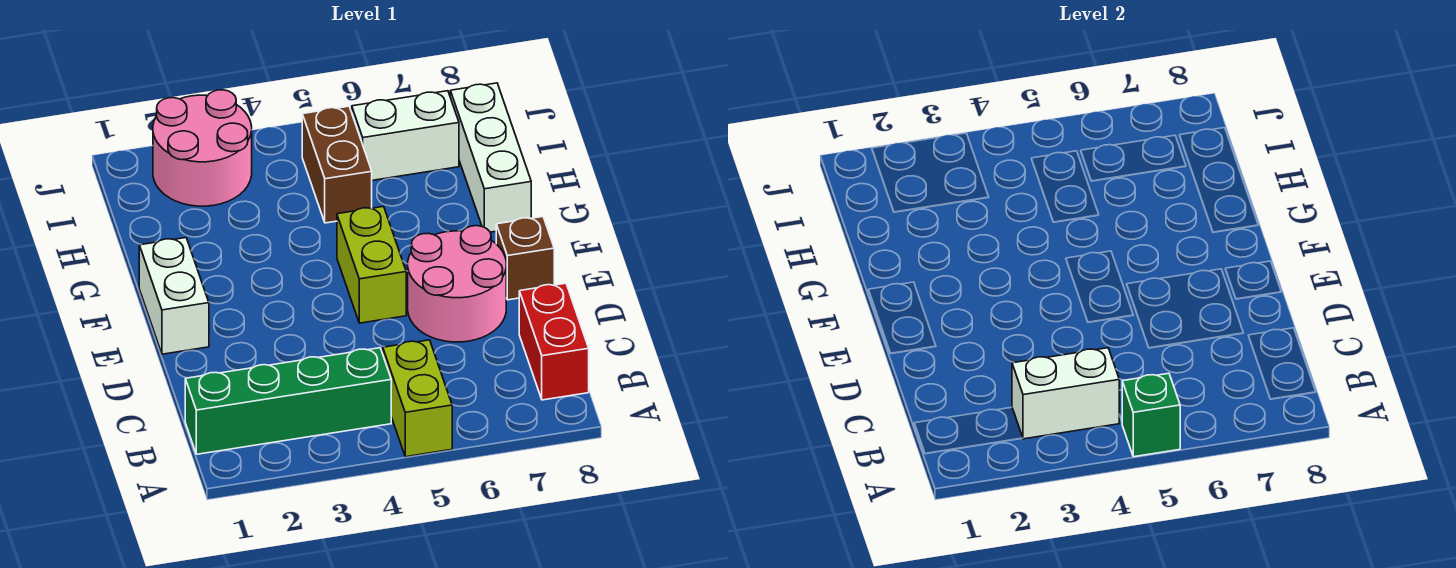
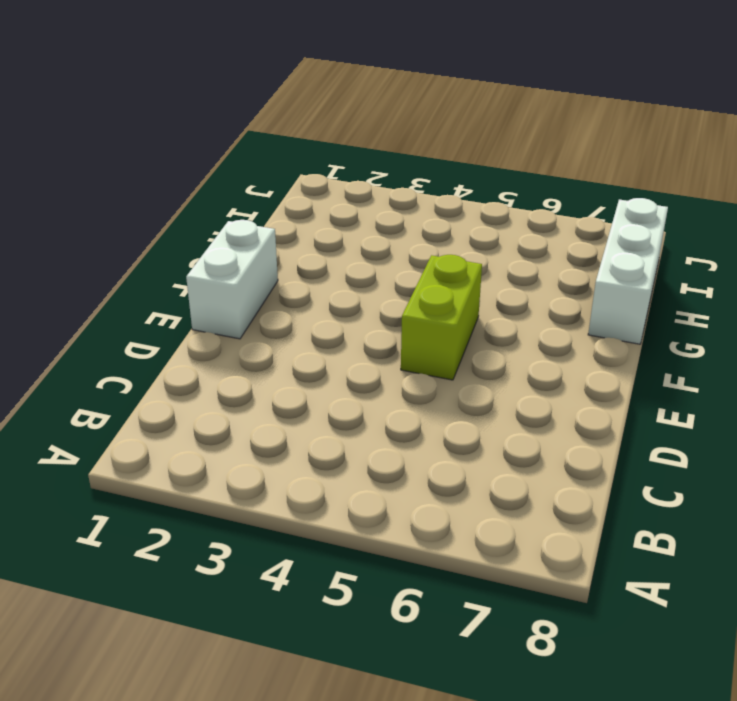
none -> lime 1x2 brick [383,340,452,457]
none -> green 1x4 brick [185,348,391,454]
none -> red 1x2 brick [519,283,589,400]

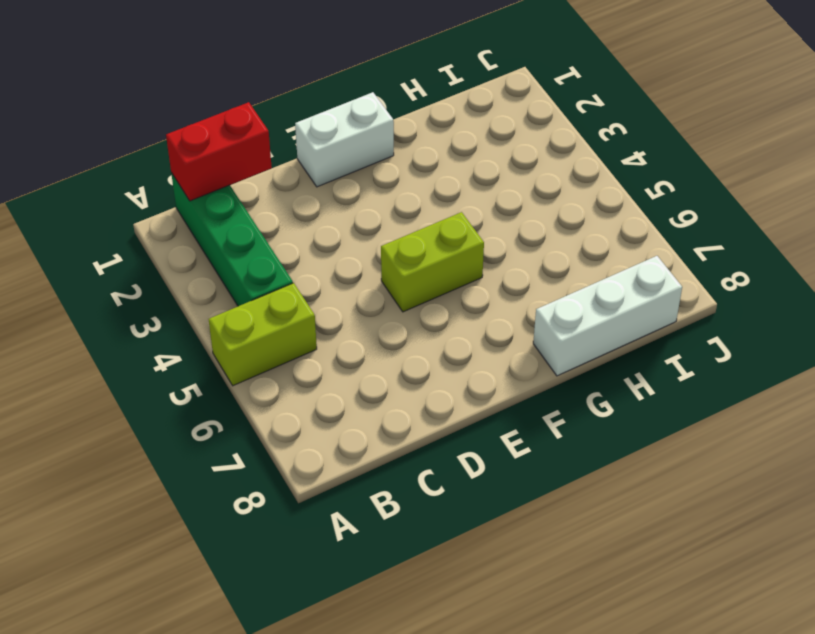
red 1x2 brick [166,102,272,201] -> red 1x2 brick moved to [519,283,589,400]
none -> pink 2x2 round brick [408,226,506,342]
none -> brown 1x1 brick [496,217,554,300]
none -> brown 1x2 brick [302,106,372,223]

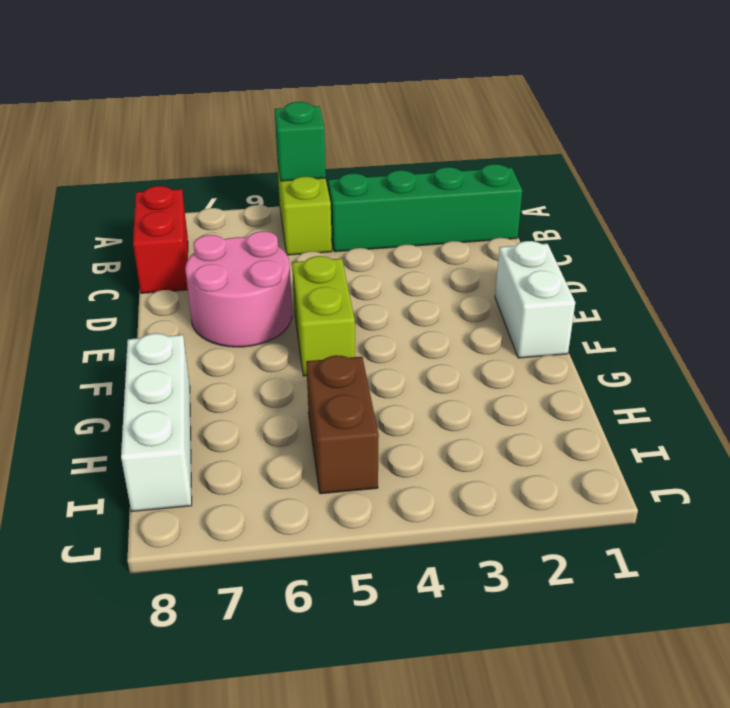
none -> brown 1x1 brick [496,217,554,300]
none -> pink 2x2 round brick [153,90,252,206]
none -> white 1x2 brick [352,91,459,180]

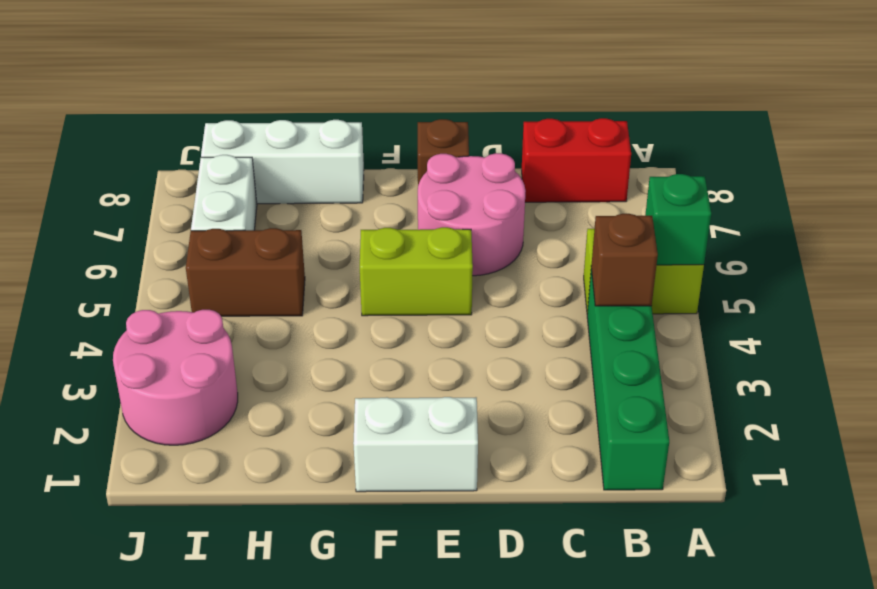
brown 1x1 brick [591,214,658,306] -> white 1x2 brick [1012,348,1119,439]

